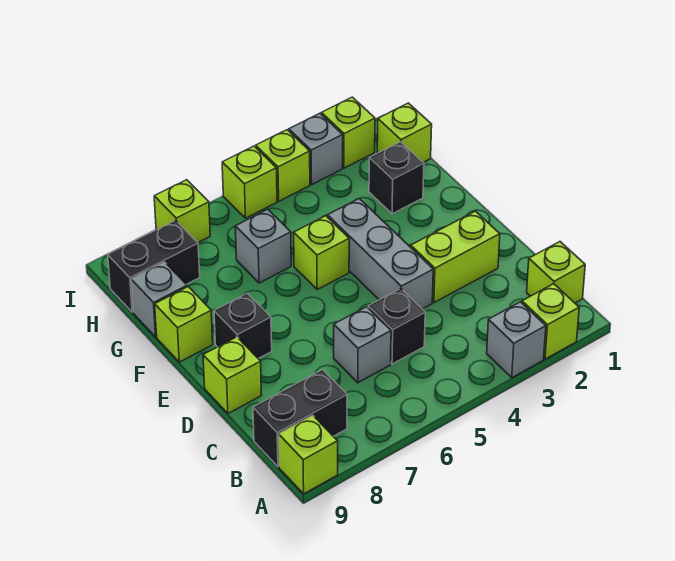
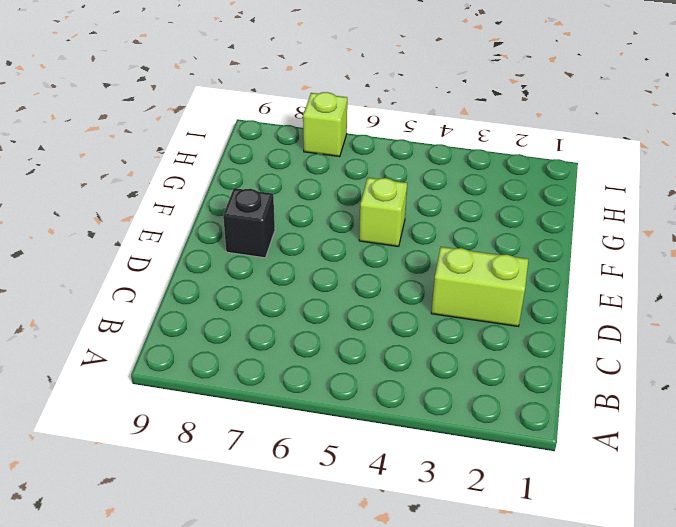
none -> lime 1x1 brick [522,284,579,359]
none -> grey 1x1 brick [487,302,546,378]
none -> lime 1x1 brick [279,415,338,494]

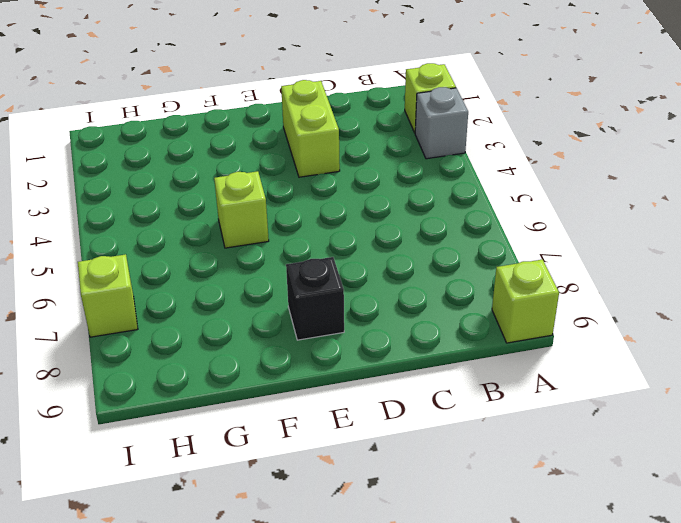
none -> lime 1x1 brick [527,242,585,303]
none -> black 1x2 brick [253,370,347,467]
none -> black 1x1 brick [368,289,425,364]

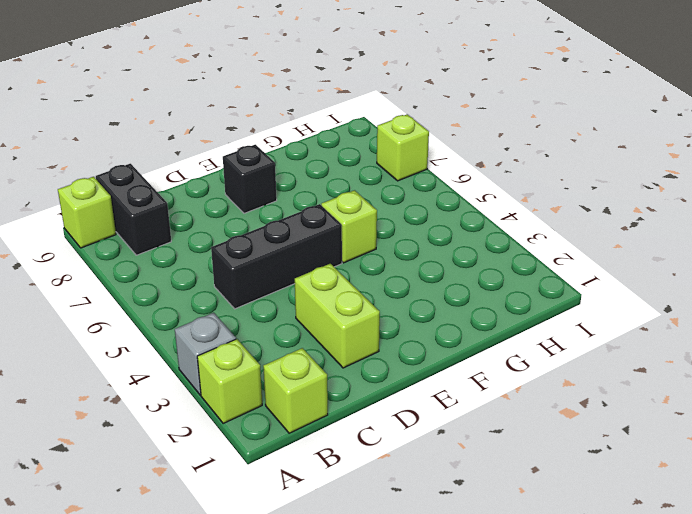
black 1x3 brick [211,204,342,309] -> black 1x1 brick [368,289,425,364]
none -> grey 1x1 brick [334,307,391,383]
none -> grey 1x3 brick [327,199,433,309]
none -> lime 1x1 brick [203,337,262,414]

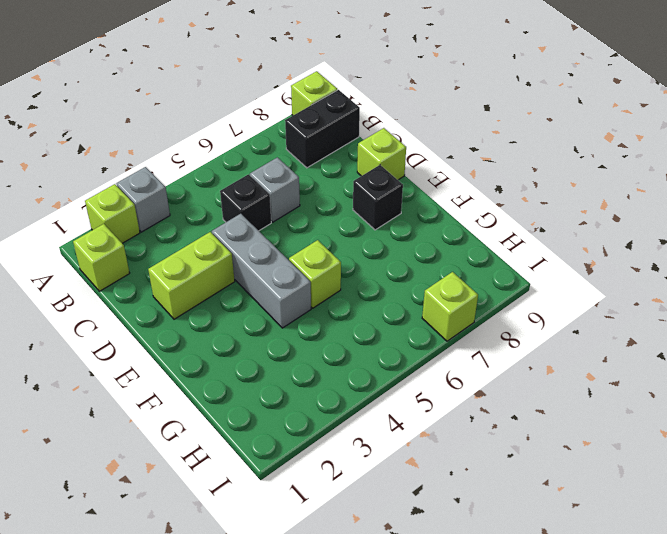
none -> lime 1x1 brick [155,287,213,362]
none -> black 1x1 brick [369,142,424,214]
none -> grey 1x1 brick [235,209,291,283]

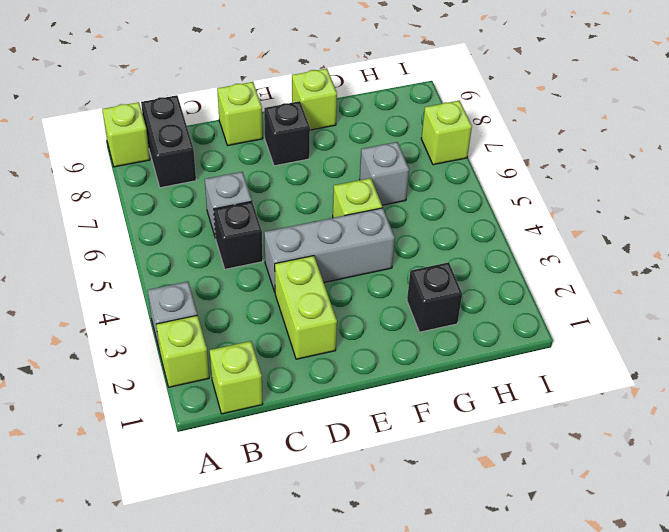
none -> grey 1x1 brick [131,262,187,337]
none -> lime 1x1 brick [377,103,432,162]
none -> black 1x2 brick [108,220,200,312]

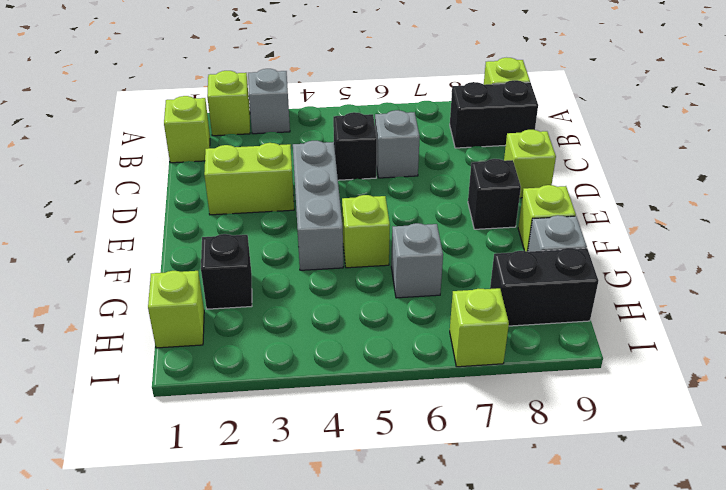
none -> lime 1x1 brick [321,97,375,168]
none -> grey 1x1 brick [289,113,343,185]
none -> lime 1x1 brick [256,130,310,201]

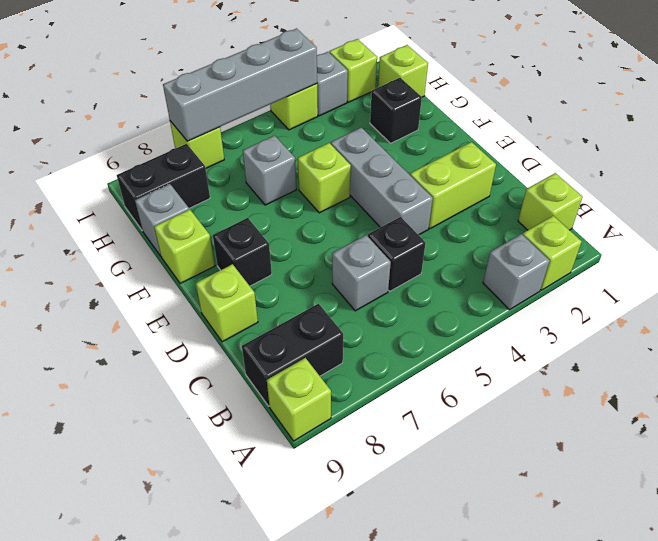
grey 1x4 brick [163,29,317,141] -> none
none -> lime 1x1 brick [222,146,277,218]

